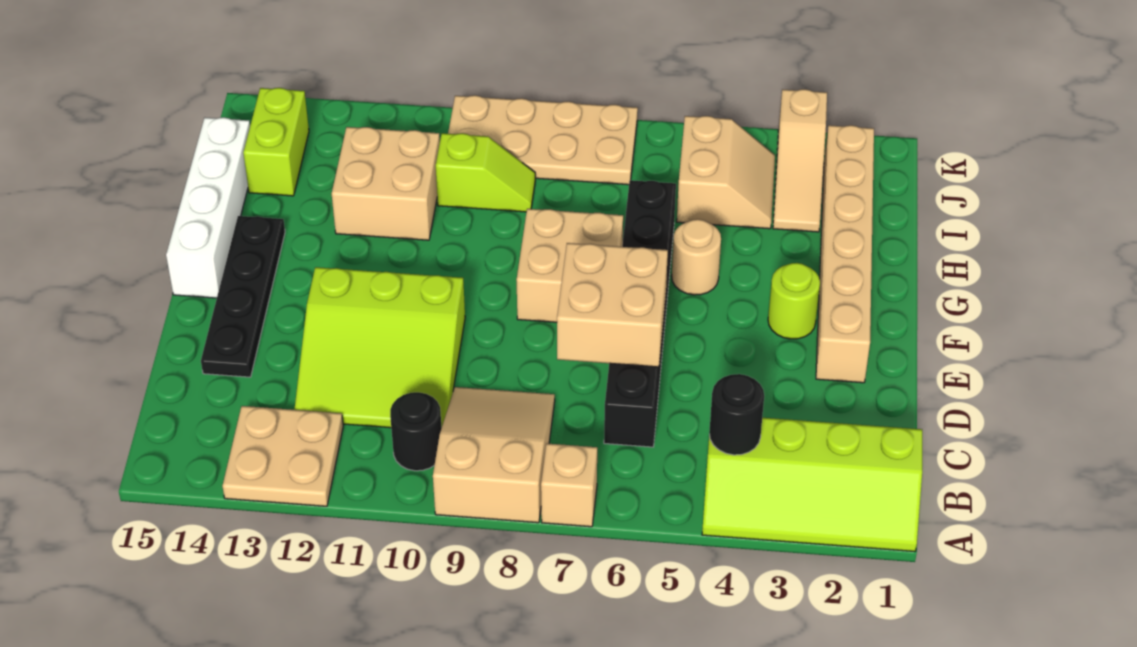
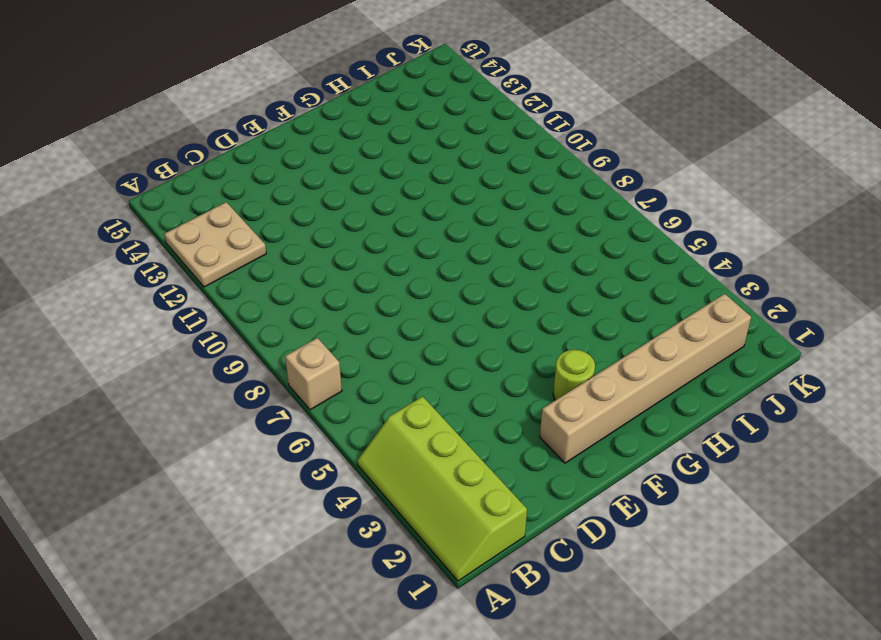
none -> tan 2x3 slope [433,387,555,523]
none -> black 1x1 round brick [390,392,442,471]
none -> black 1x6 brick [604,180,676,447]

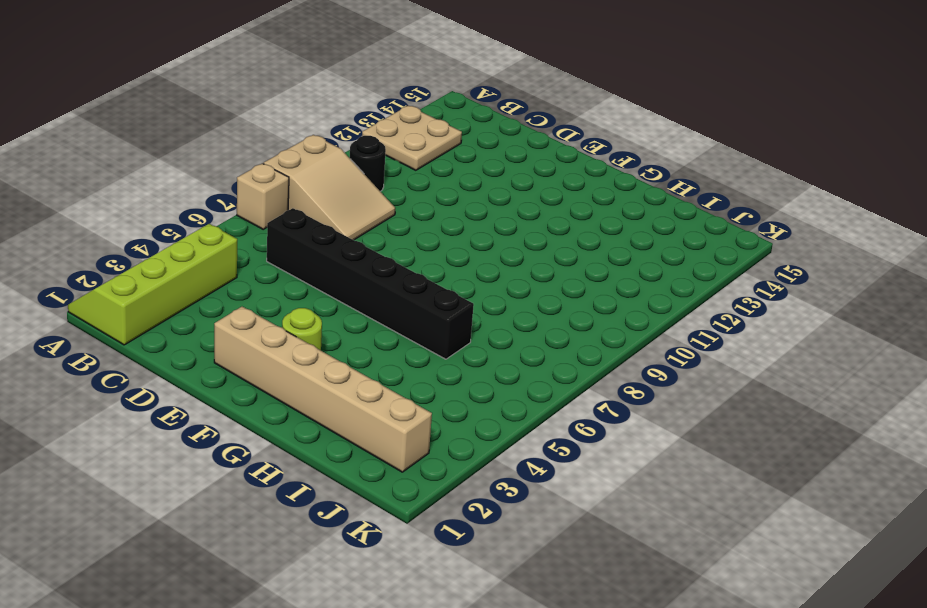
none -> lime 3x3 slope [294,267,465,428]
none -> black 1x4 plate [201,216,285,377]
none -> tan 2x2 brick [517,209,623,322]

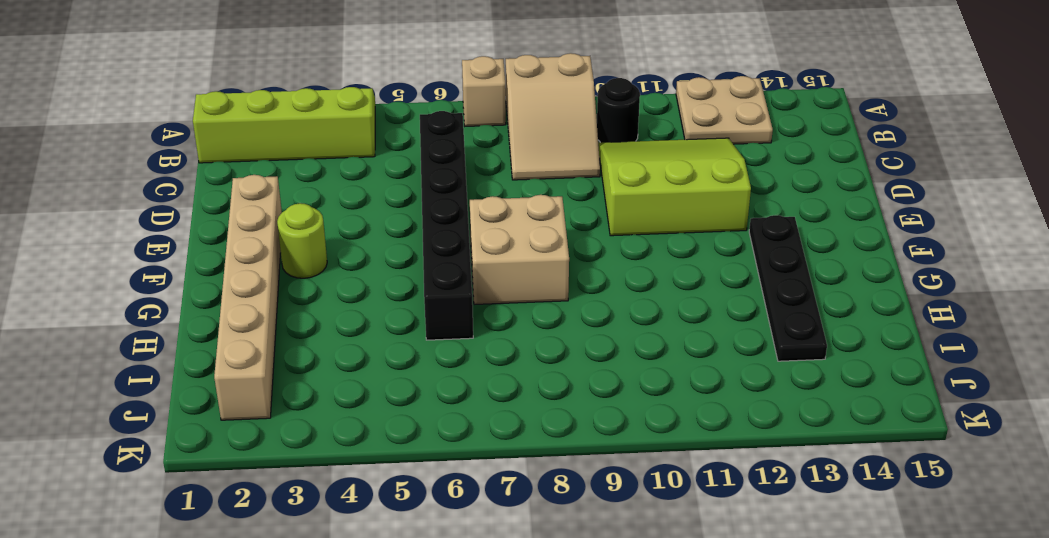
black 1x4 plate [749,215,827,361] -> black 1x4 plate moved to [201,216,285,377]
none -> white 1x4 brick [166,117,250,298]
none -> tan 1x1 round brick [672,219,721,295]
none -> tan 2x2 brick [332,127,440,240]

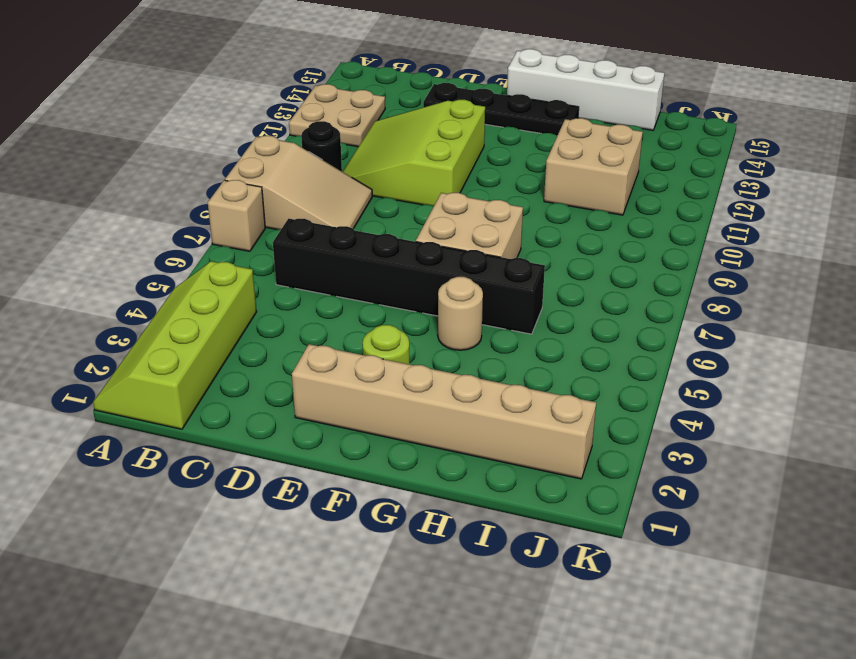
none -> tan 1x3 slope [773,89,827,232]
none -> tan 2x2 slope [677,116,775,229]
none -> lime 1x2 slope [436,133,535,212]

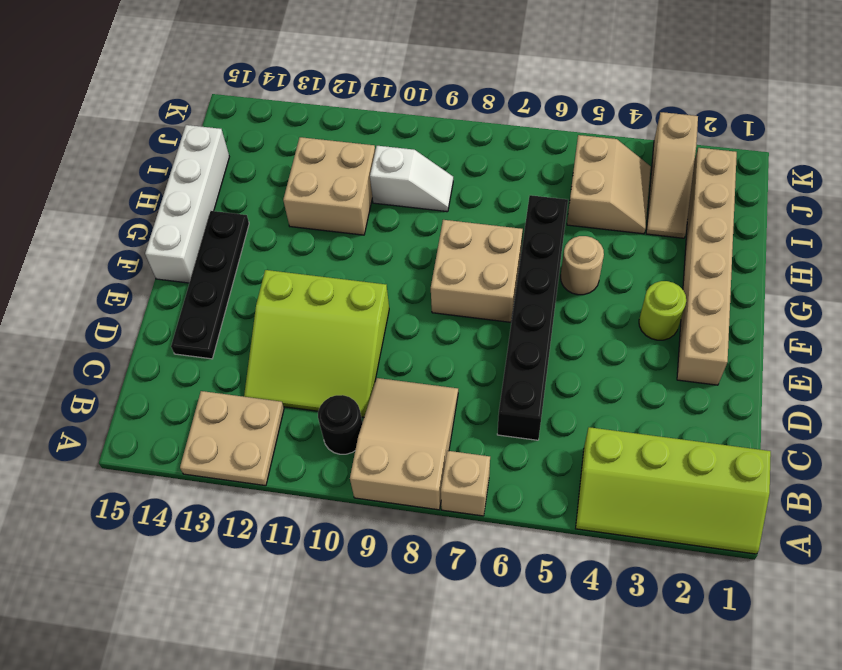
white 1x2 slope [370,146,453,212] -> lime 1x2 slope [436,133,535,212]
none -> lime 1x2 brick [243,88,309,196]
none -> tan 2x4 plate [448,95,638,185]
none -> black 1x1 round brick [709,374,764,455]

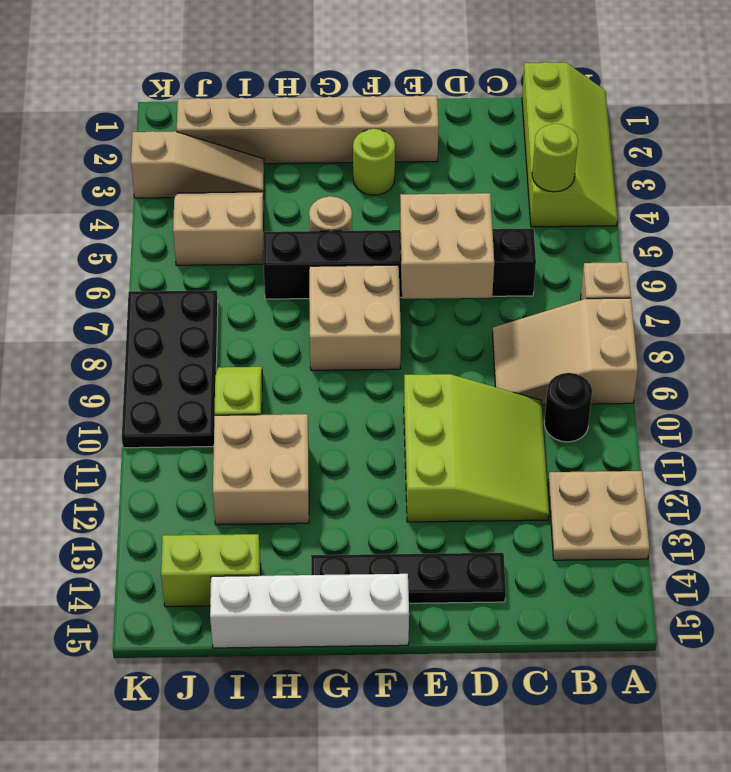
lime 1x1 round brick [532,124,578,192] -> black 1x1 round brick [709,374,764,455]
black 2x4 plate [122,290,218,448] -> tan 2x4 plate [448,95,638,185]

